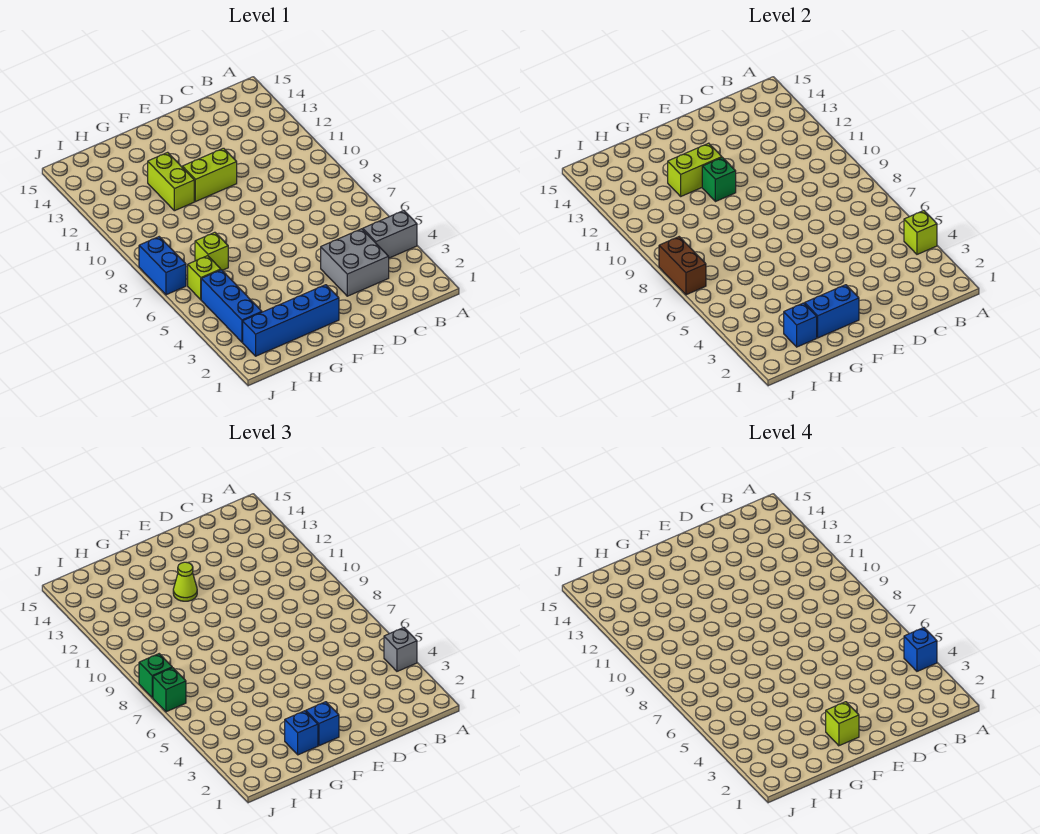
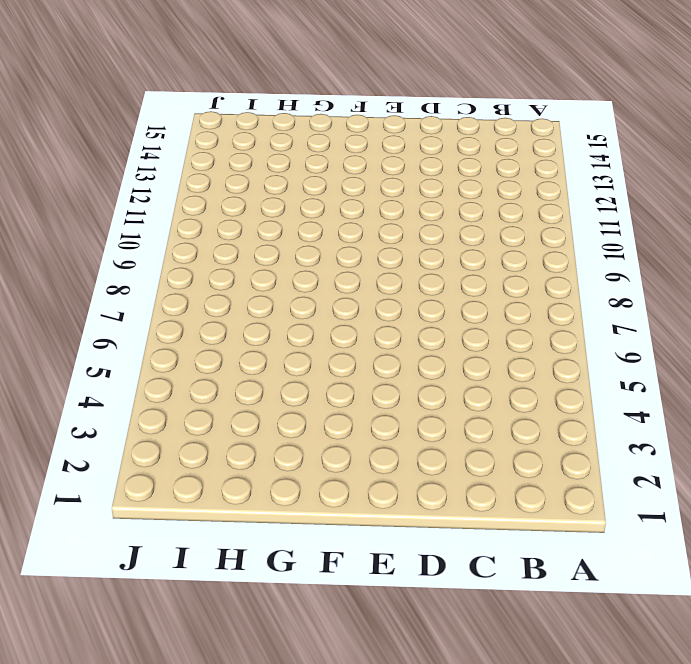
none -> grey 1x2 brick [363,211,417,258]
none -> grey 2x2 brick [321,229,389,296]
none -> lime 1x2 brick [182,148,237,202]

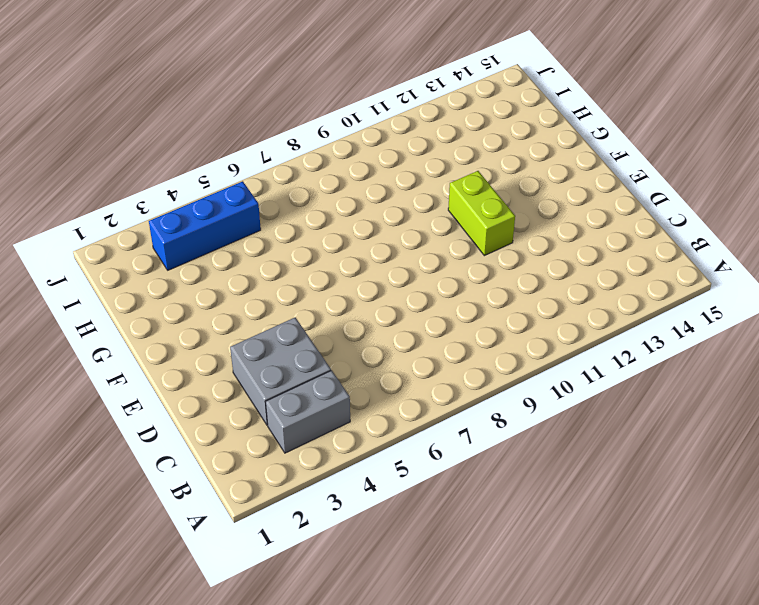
grey 1x2 brick [266,370,350,453] -> grey 1x2 brick turned to [363,211,417,258]
none -> blue 1x4 brick [243,285,339,356]
none -> lime 1x2 brick [148,152,194,211]
none -> lime 1x1 brick [195,232,228,270]

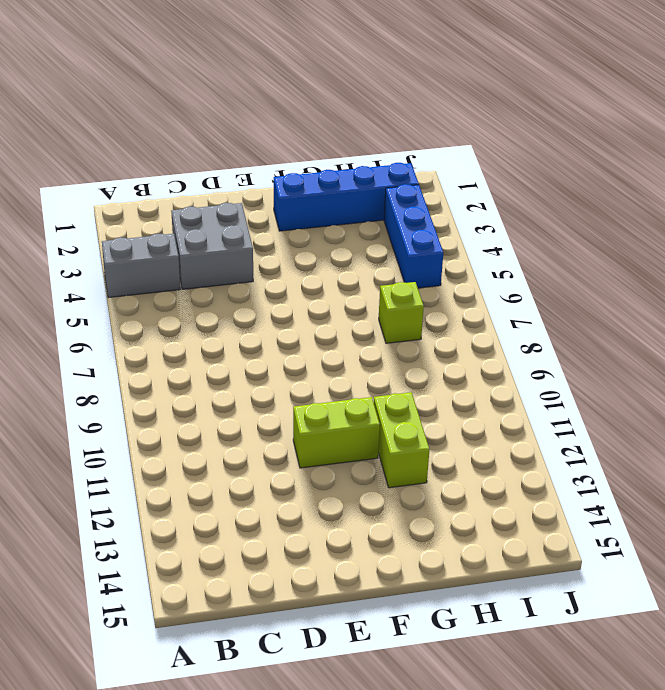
none -> lime 1x1 brick [188,256,221,300]
none -> blue 1x2 brick [139,237,186,295]
none -> lime 1x1 brick [904,211,937,254]

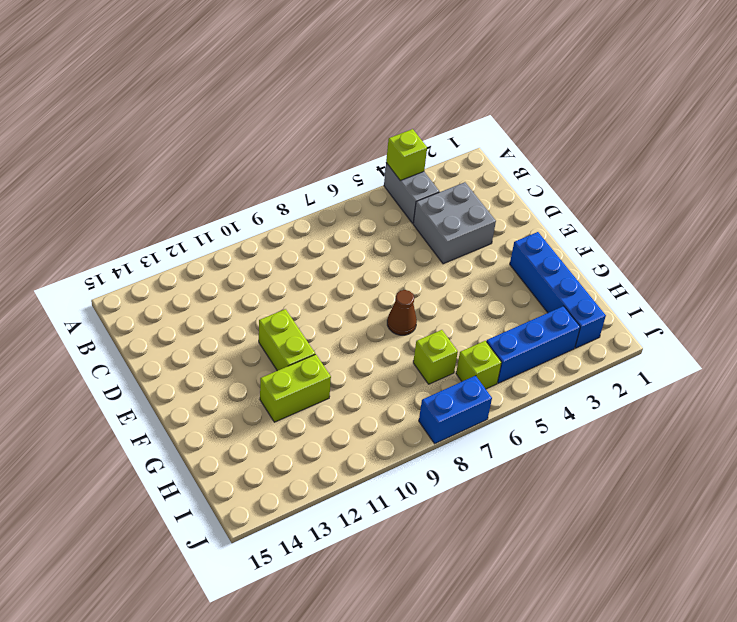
brown 1x1 cone [387,290,417,335] -> none
none -> blue 1x2 brick [805,285,859,338]
none -> green 1x1 brick [702,157,736,202]
none -> lime 1x2 brick [668,143,722,196]

